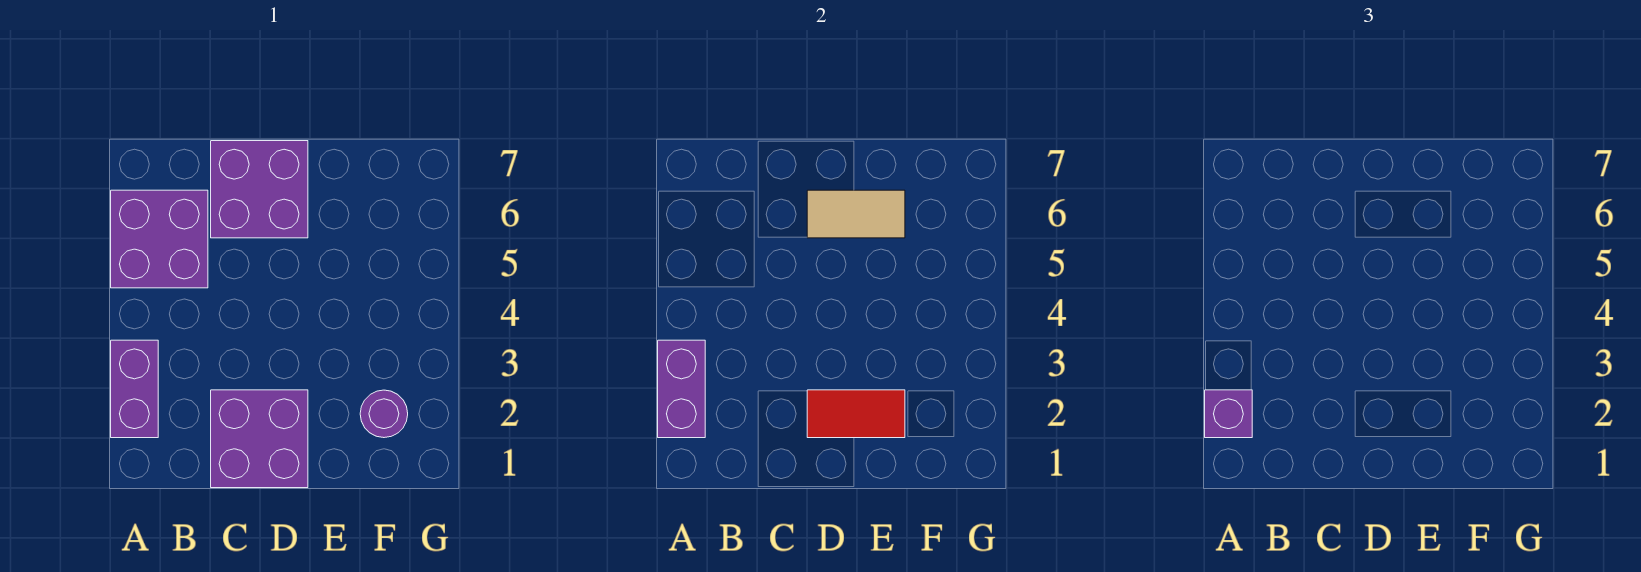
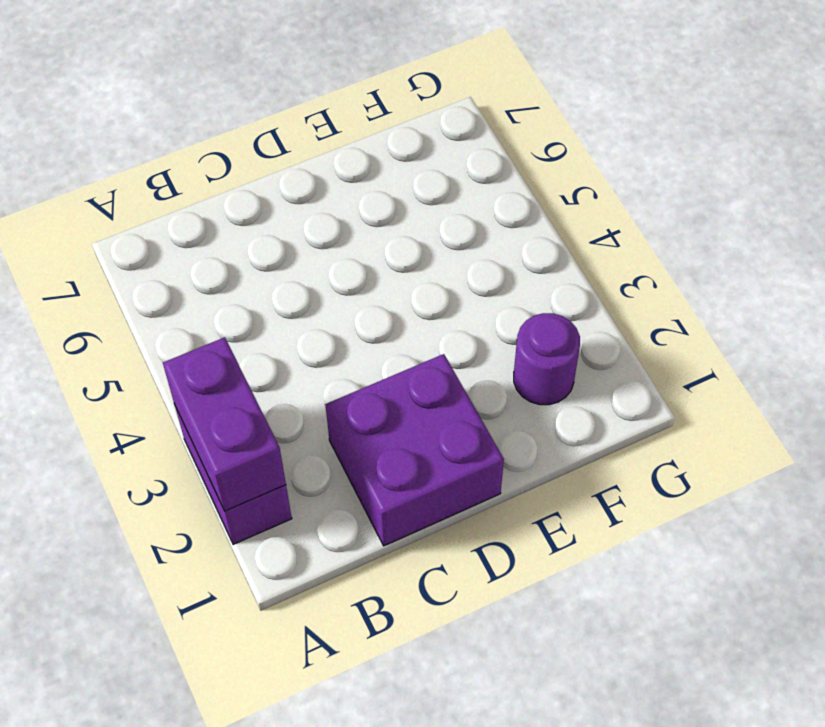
none -> purple 2x2 brick [111,190,208,288]
none -> purple 2x2 brick [211,141,308,238]

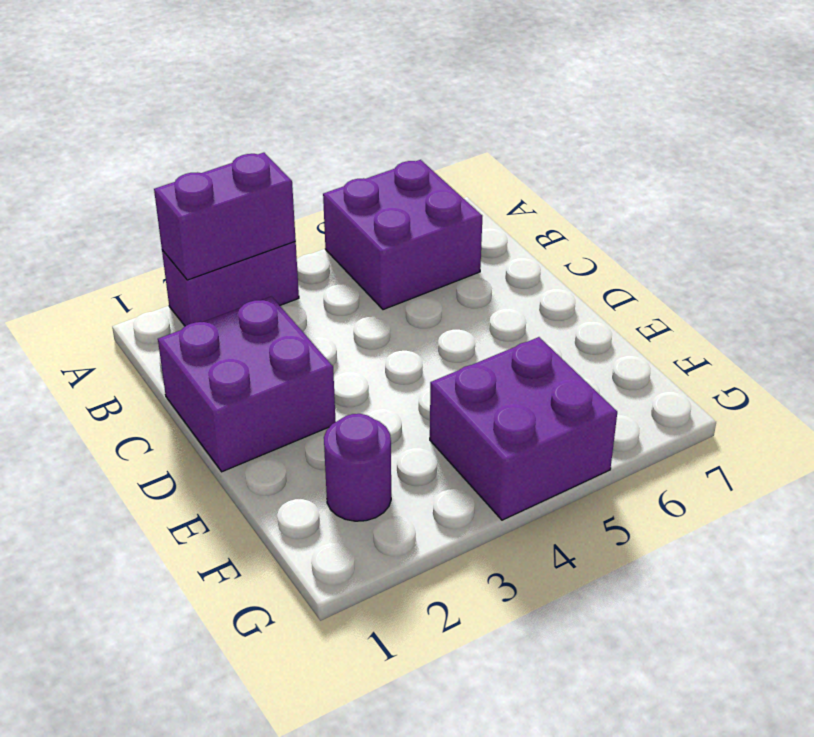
purple 2x2 brick [430,337,617,520] -> purple 2x2 brick moved to [211,141,308,238]
none -> red 1x2 tile [807,390,905,438]
none -> tan 1x2 tile [807,190,905,238]

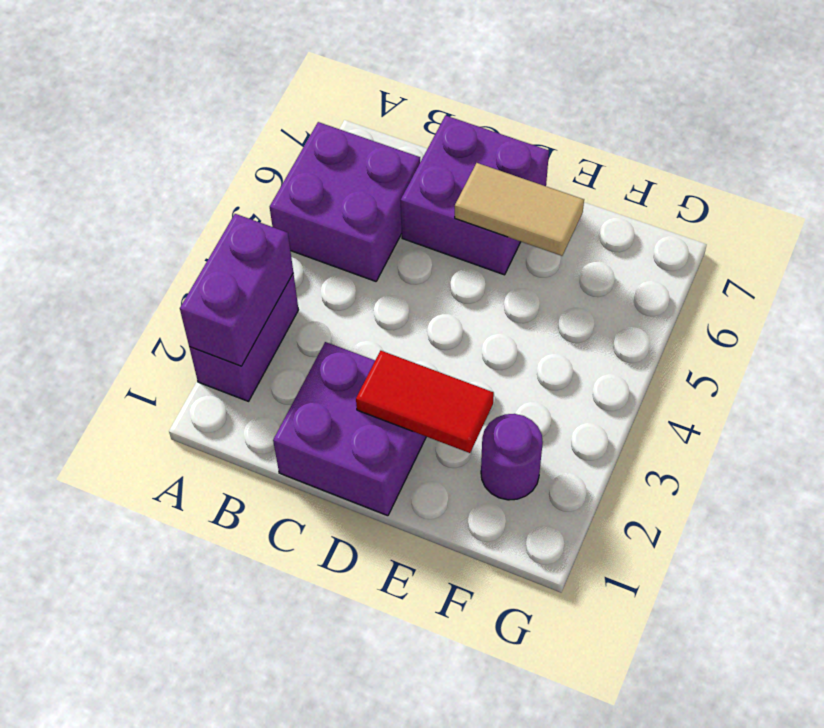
none -> purple 1x1 brick [1205,390,1252,438]

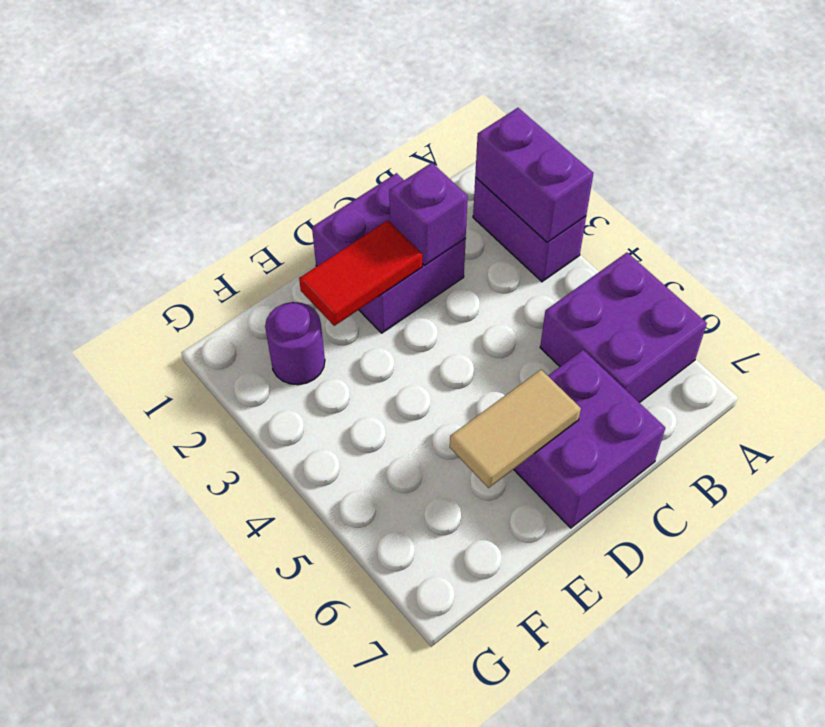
purple 1x1 brick [389,163,468,265] -> purple 1x1 brick moved to [1205,390,1252,438]

